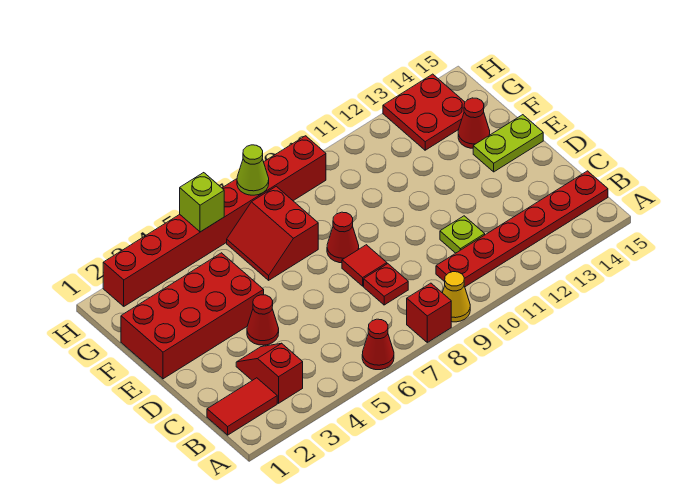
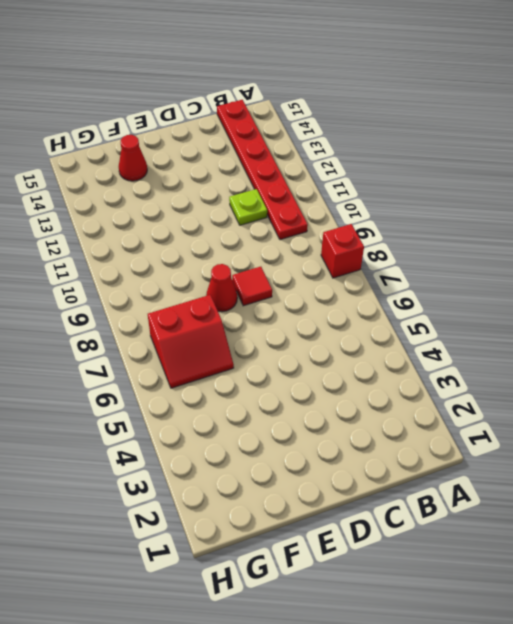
none -> red 1x1 cone [362,319,394,370]
none -> yellow 1x1 cone [443,272,470,322]
none -> red 1x2 tile [207,378,277,435]

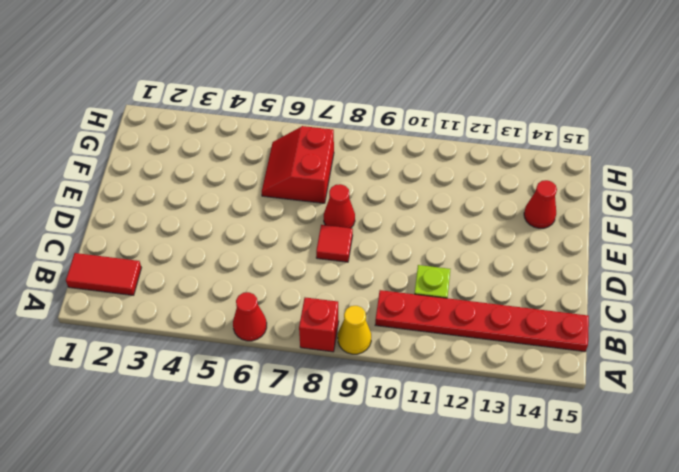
none -> red 1x2 slope [236,343,303,403]
none -> red 1x1 plate [364,264,408,305]
none -> red 1x1 cone [247,295,279,345]

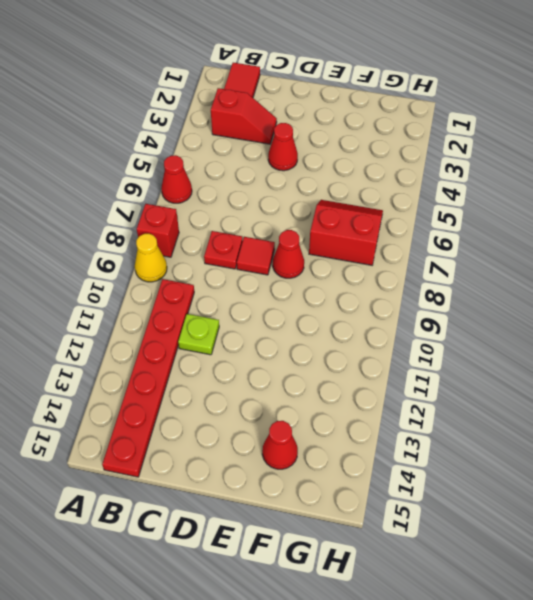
none -> red 2x4 brick [121,253,264,379]
none -> lime 1x2 plate [473,115,543,172]
none -> red 2x2 plate [383,74,465,150]

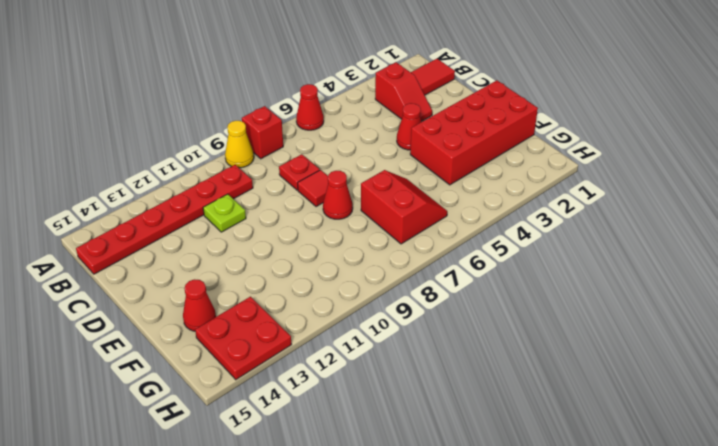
none -> lime 1x2 plate [473,115,543,172]
none -> red 1x8 brick [103,136,326,306]
none -> lime 1x1 brick [180,173,224,232]

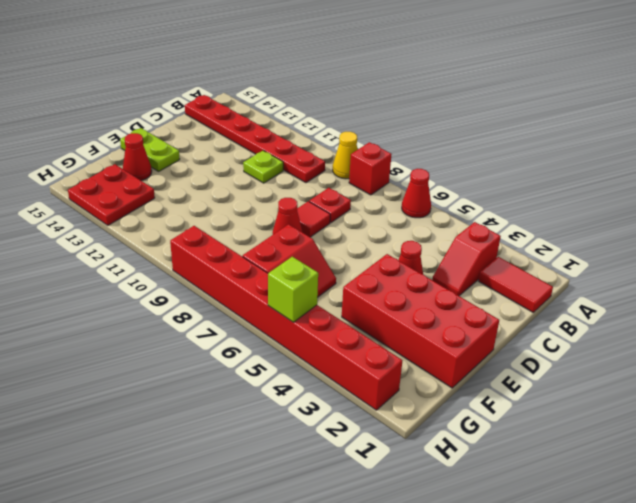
none -> lime 1x1 cone [237,145,269,195]

